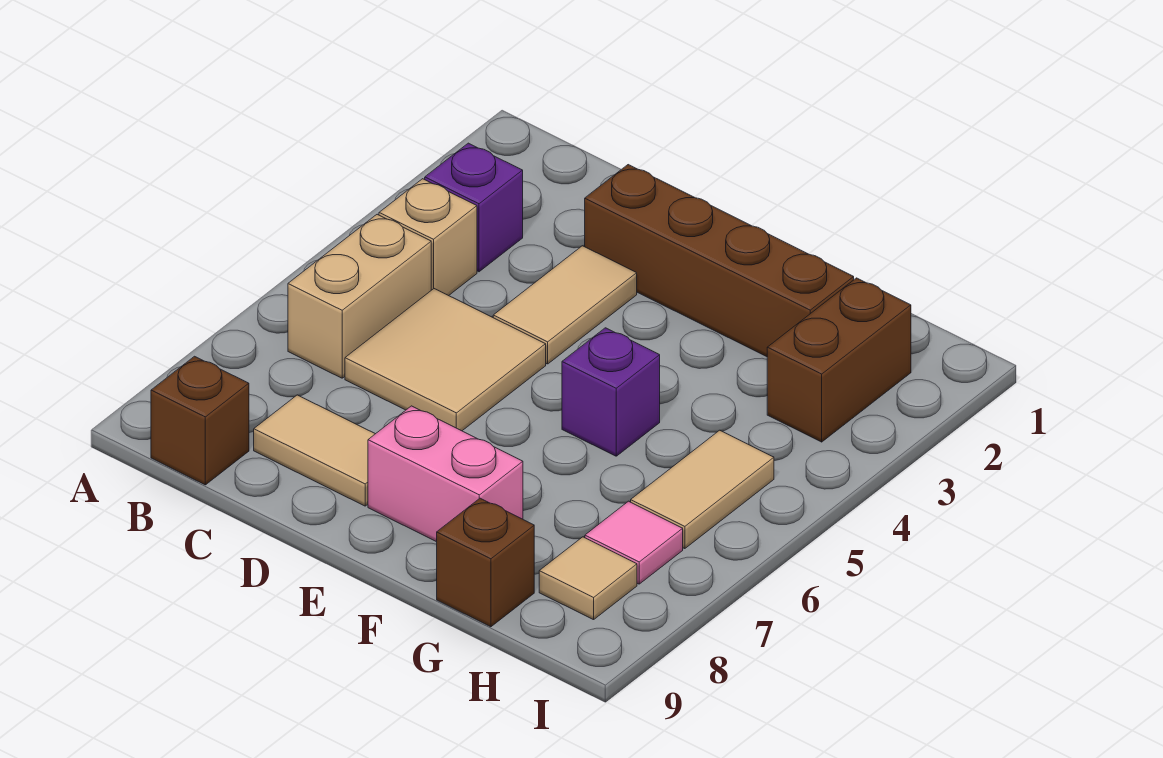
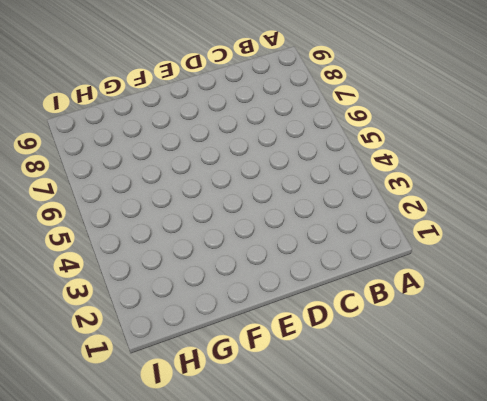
none -> purple 1x1 brick [425,143,523,272]
none -> tan 1x1 brick [379,179,477,296]
none -> tan 1x2 brick [288,214,431,378]

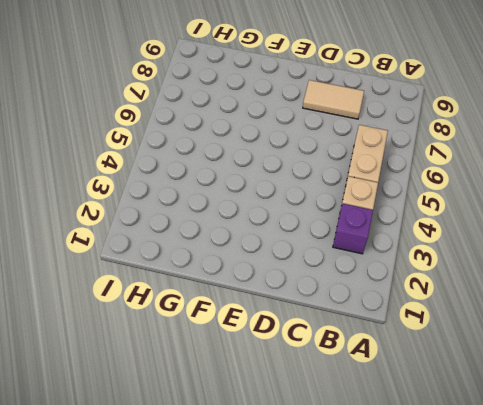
none -> brown 1x1 brick [151,356,249,485]
none -> tan 2x2 tile [345,289,546,431]
none -> brown 1x4 brick [585,165,854,357]

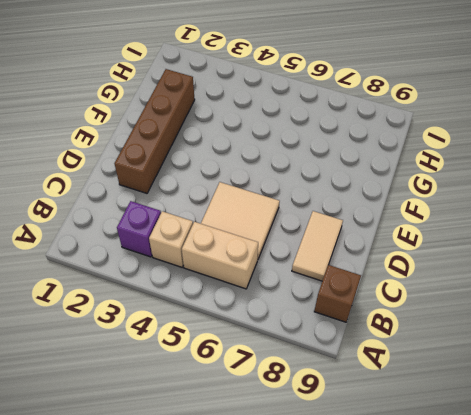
none -> tan 1x2 tile [493,246,637,364]
none -> pink 1x2 brick [368,406,523,542]
none -> purple 1x1 brick [562,328,660,456]

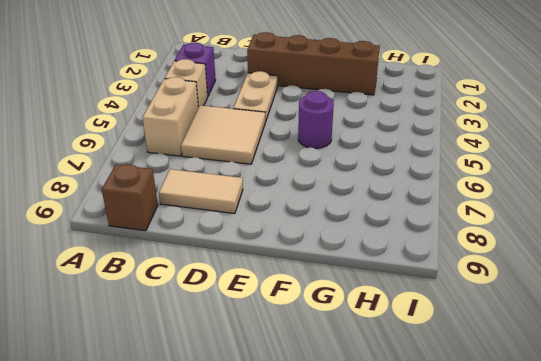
tan 1x2 plate [233,71,278,122] -> tan 1x2 tile [493,246,637,364]
purple 1x1 round brick [298,91,334,149] -> purple 1x1 brick [562,328,660,456]
none -> pink 1x2 brick [368,406,523,542]
none -> brown 1x1 brick [437,498,534,627]
none -> brown 1x2 brick [767,278,911,442]

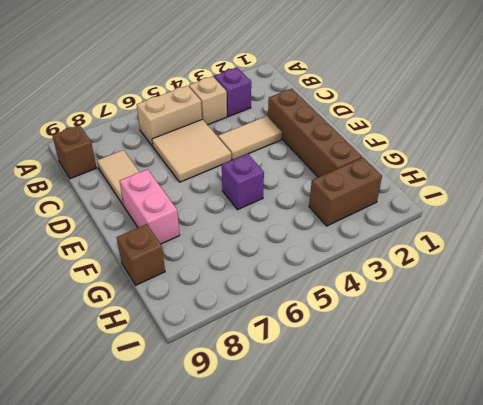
none -> tan 1x2 tile [631,430,774,549]
none -> pink 1x1 tile [585,501,683,584]
none -> tan 1x1 tile [539,537,637,620]

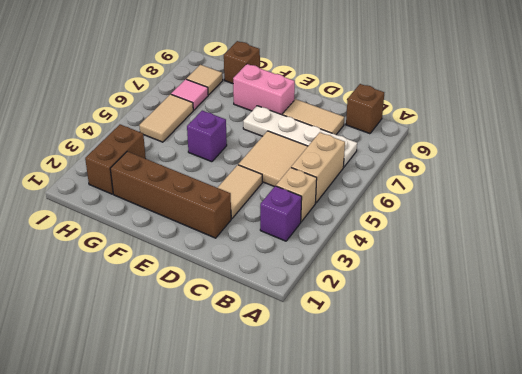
white 1x4 plate [243,106,357,167] -> none

